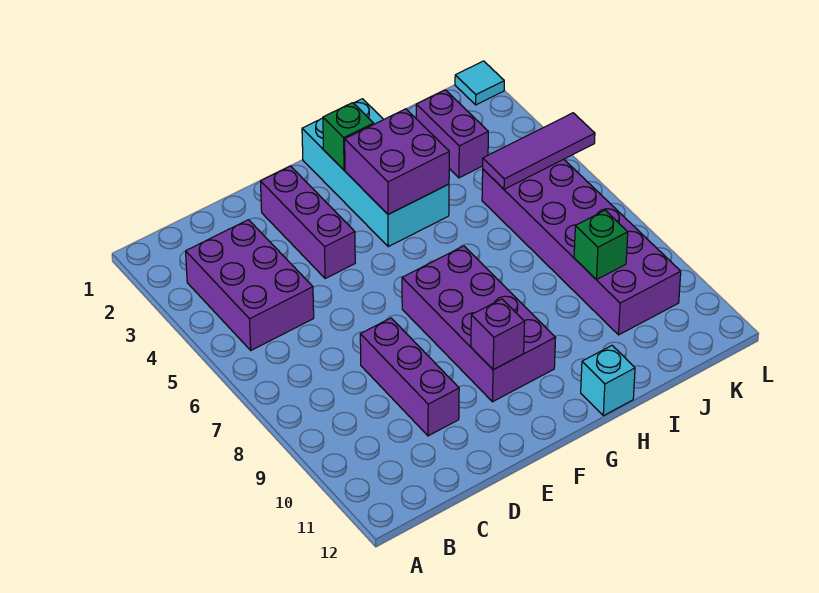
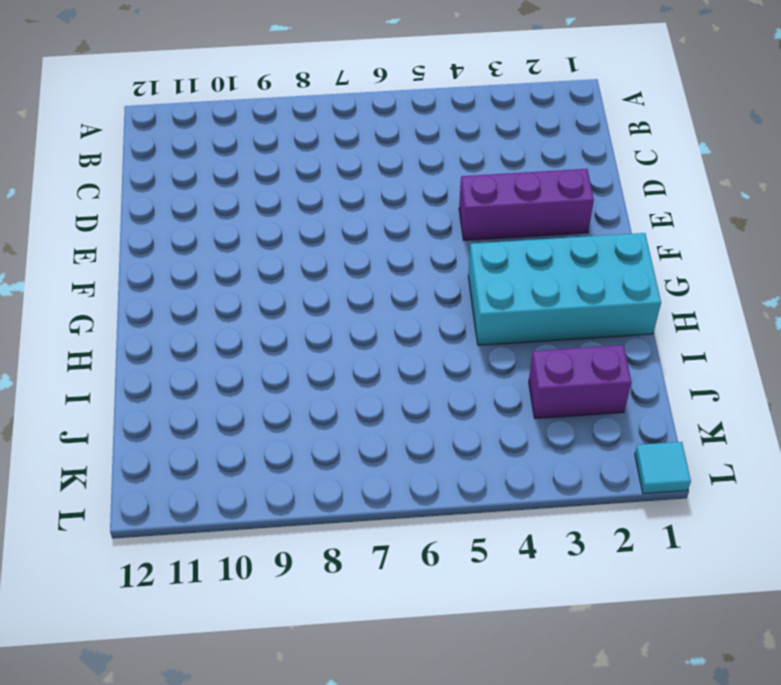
none -> purple 2x3 brick [186,220,314,350]
none -> purple 1x3 brick [360,318,459,436]
none -> purple 2x4 brick [402,246,556,402]

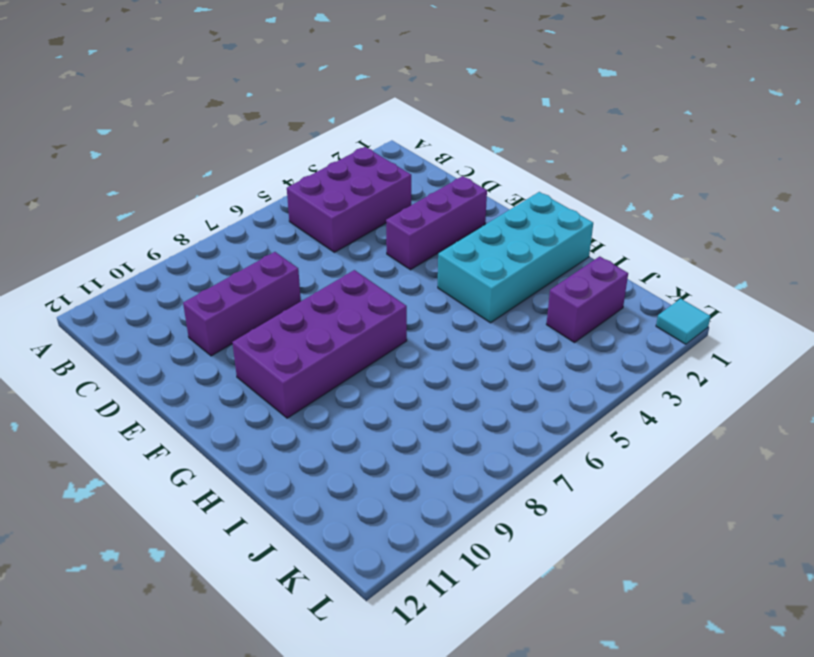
none -> cyan 1x1 brick [581,346,635,416]
none -> purple 2x6 brick [482,159,681,335]
none -> purple 1x1 brick [471,299,525,370]

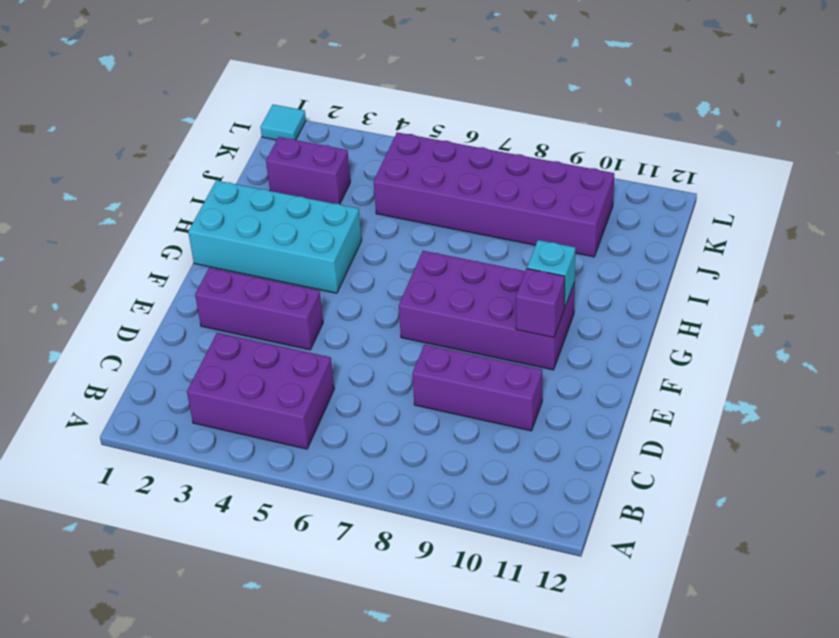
cyan 1x1 brick [527,240,575,308] -> cyan 1x1 brick moved to [581,346,635,416]
none -> green 1x1 brick [323,103,374,170]
none -> purple 2x2 brick [345,109,449,214]
none -> purple 1x3 tile [483,113,595,189]

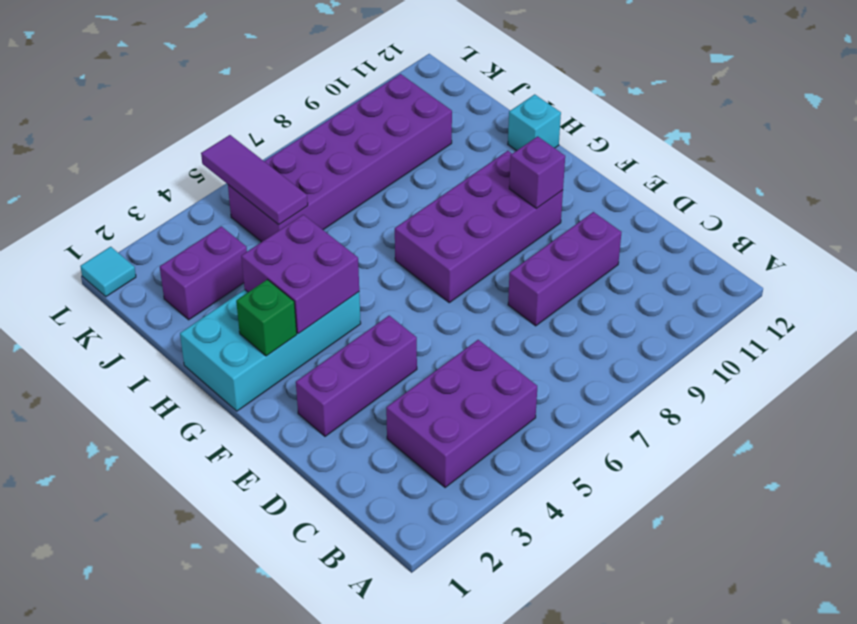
none -> green 1x1 brick [574,210,628,280]

